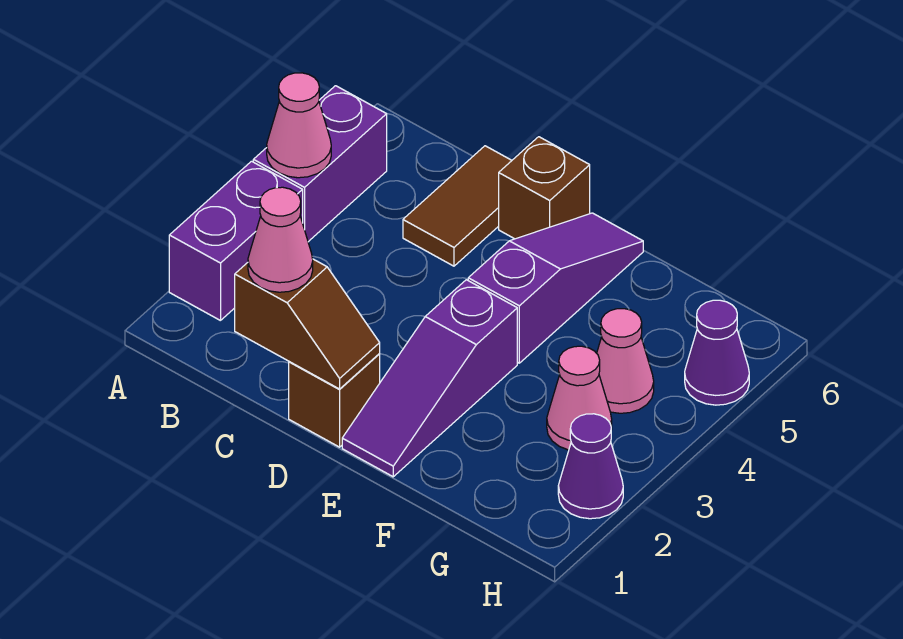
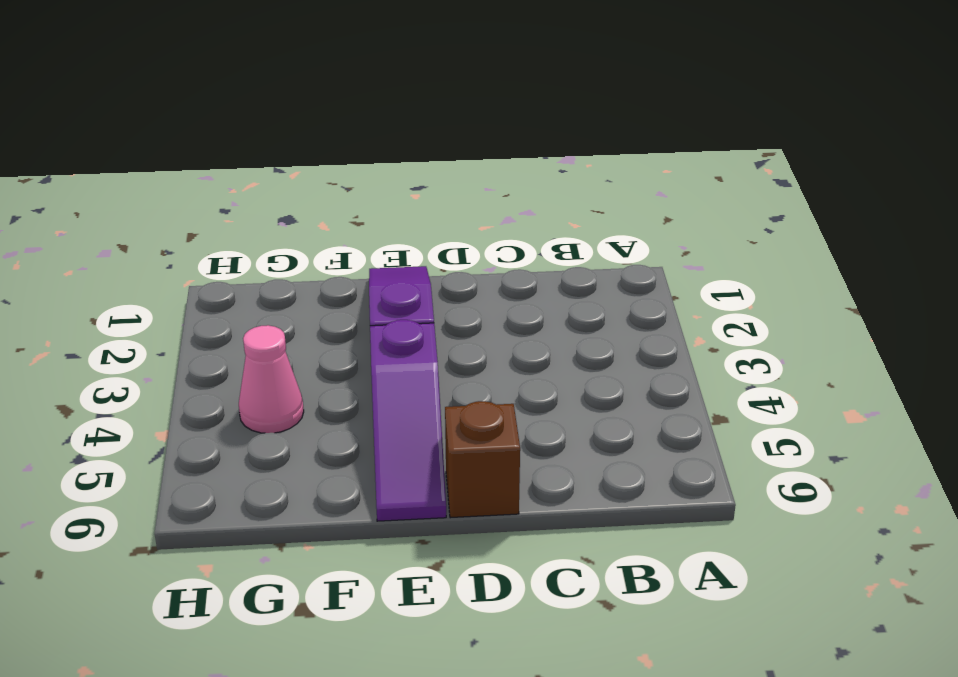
none -> purple 1x2 brick [169,161,303,321]
none -> purple 1x2 brick [253,86,387,242]
none -> brown 1x2 tile [403,146,512,266]

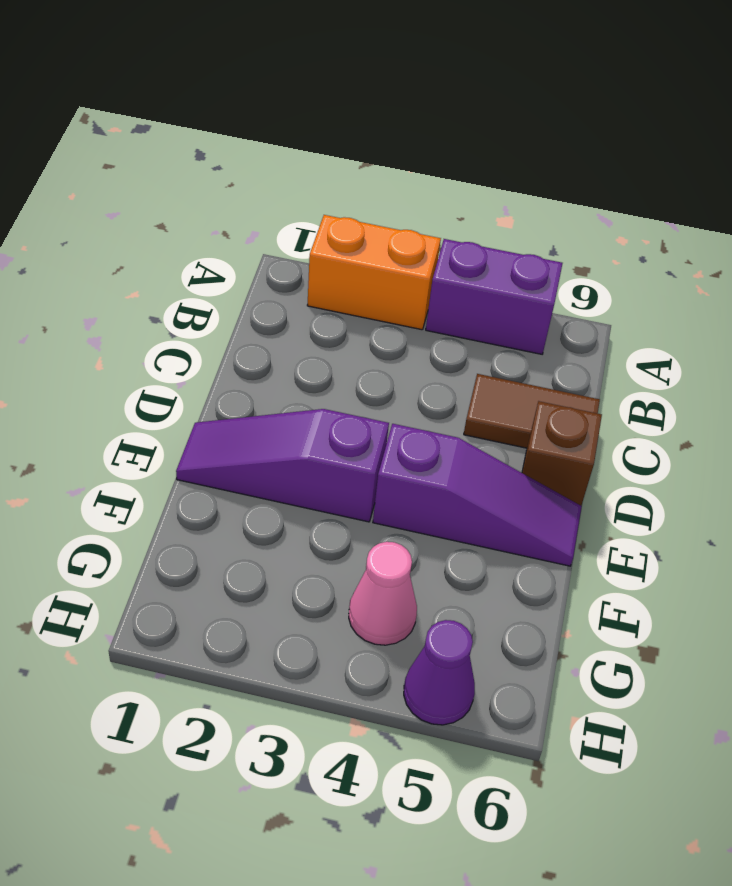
orange 1x2 brick [307,215,441,330] -> purple 1x2 brick [169,161,303,321]
none -> brown 1x1 brick [289,354,380,447]
none -> pink 1x1 cone [547,346,612,450]
none -> purple 1x1 cone [558,414,623,519]

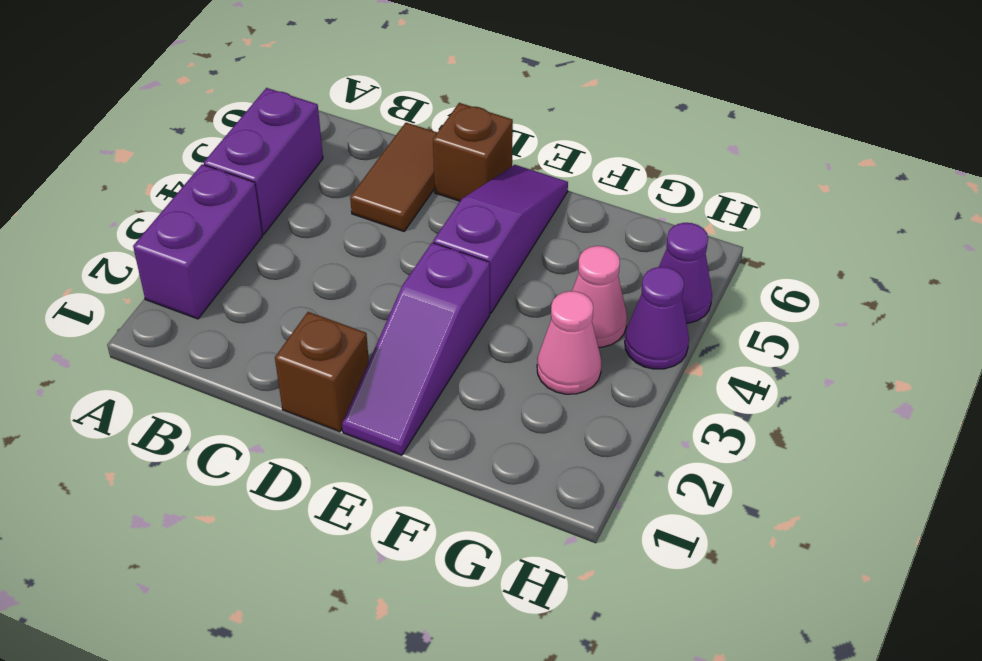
purple 1x1 cone [625,267,689,369] -> purple 1x1 cone moved to [558,414,623,519]
none -> pink 1x1 cone [267,73,331,178]
none -> brown 1x2 slope [235,259,380,389]
none -> pink 1x1 cone [248,187,313,292]

